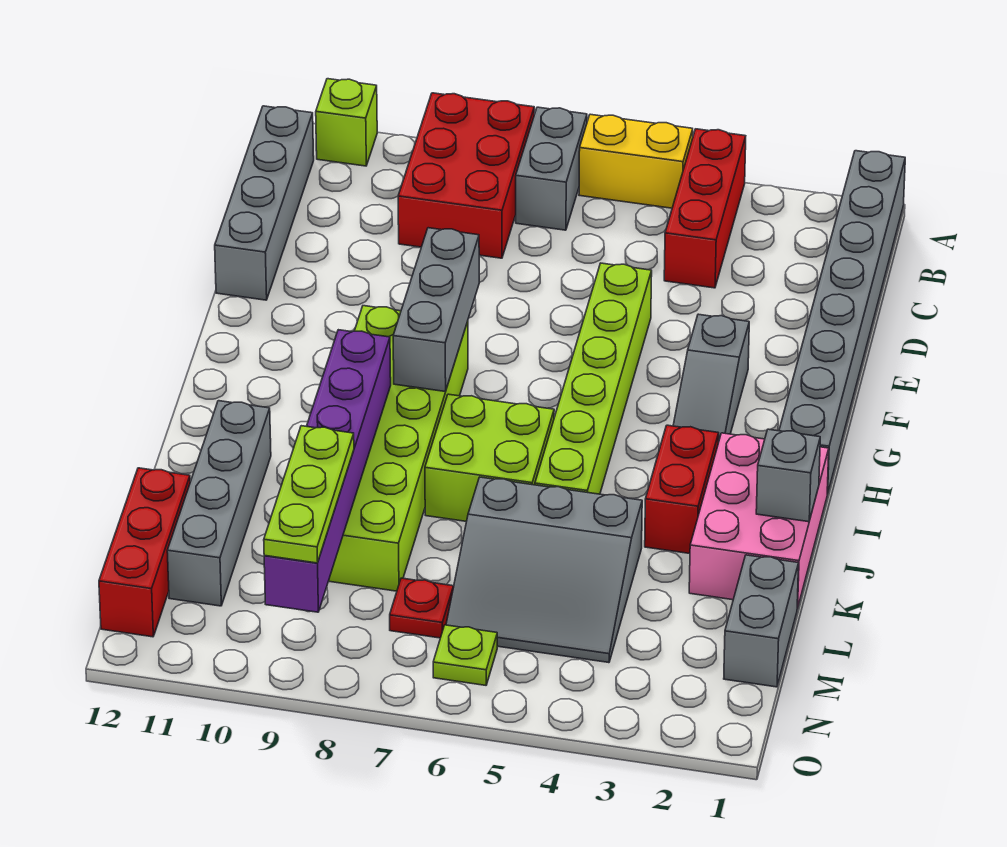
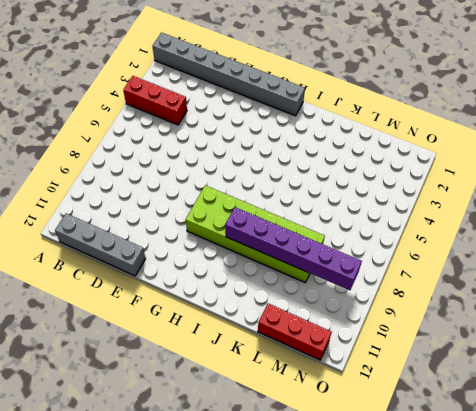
none -> yellow 1x2 brick [579,114,693,208]
none -> grey 1x2 brick [516,107,587,230]
none -> red 2x3 brick [398,93,534,258]

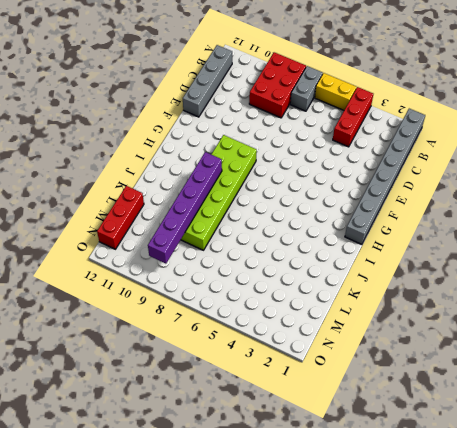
none -> lime 1x1 brick [316,79,377,166]
none -> lime 1x6 brick [535,263,652,494]
none -> grey 1x3 slope [673,314,749,443]

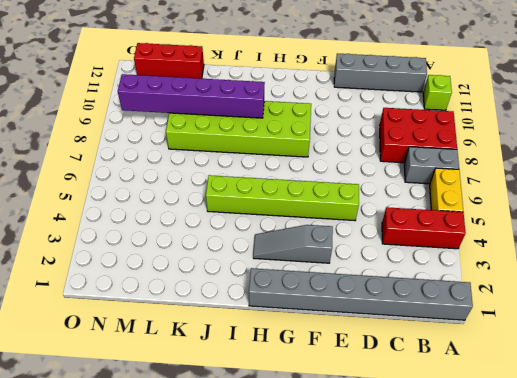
none -> pink 2x3 brick [689,433,829,609]
none -> red 1x2 brick [645,425,719,554]
none -> lime 2x2 brick [425,394,554,522]

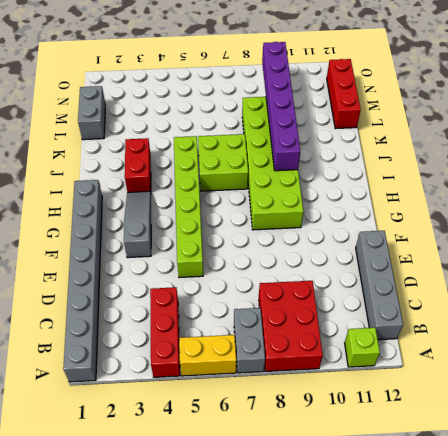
none -> pink 2x3 brick [689,433,829,609]
none -> grey 1x4 brick [167,401,271,606]
none -> grey 3x3 slope [446,477,642,663]

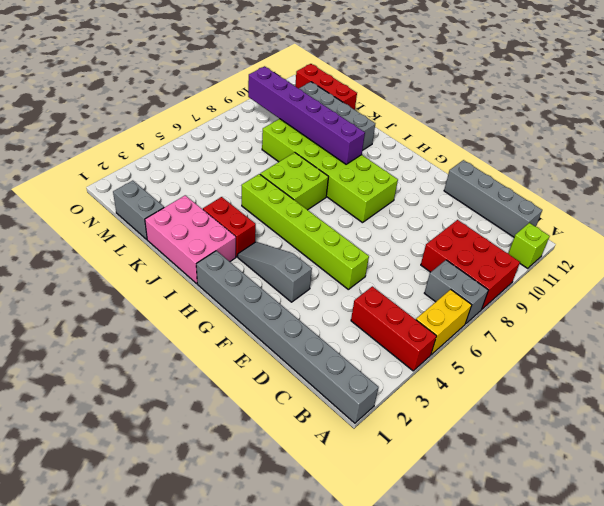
none -> grey 3x3 slope [446,477,642,663]
none -> red 1x1 plate [390,578,454,638]
none -> lime 1x1 plate [433,625,497,685]

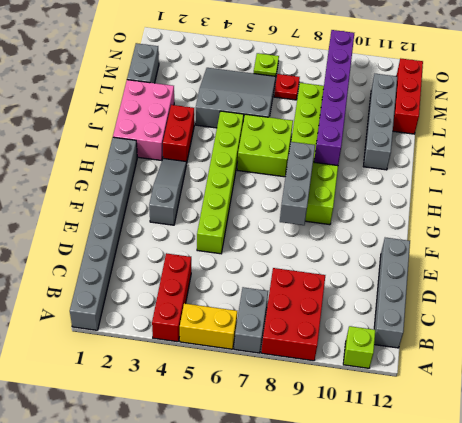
none -> grey 1x1 brick [756,429,820,522]
none -> lime 1x3 plate [264,426,354,563]

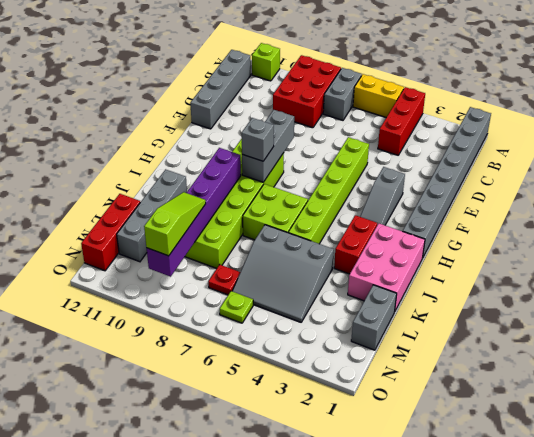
grey 1x1 brick [242,118,274,161] -> grey 1x1 brick moved to [756,429,820,522]
lime 1x3 slope [144,192,206,256] -> lime 1x3 plate [264,426,354,563]

